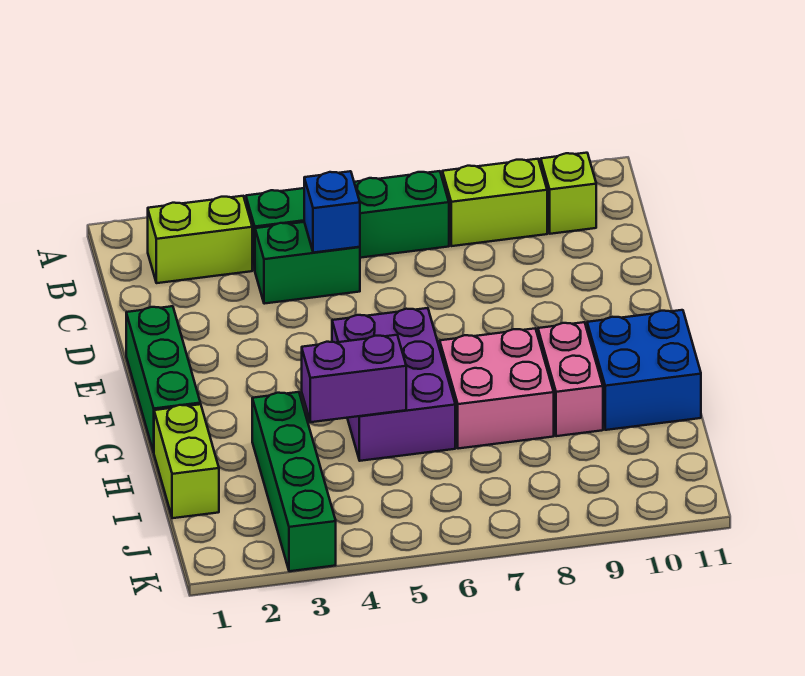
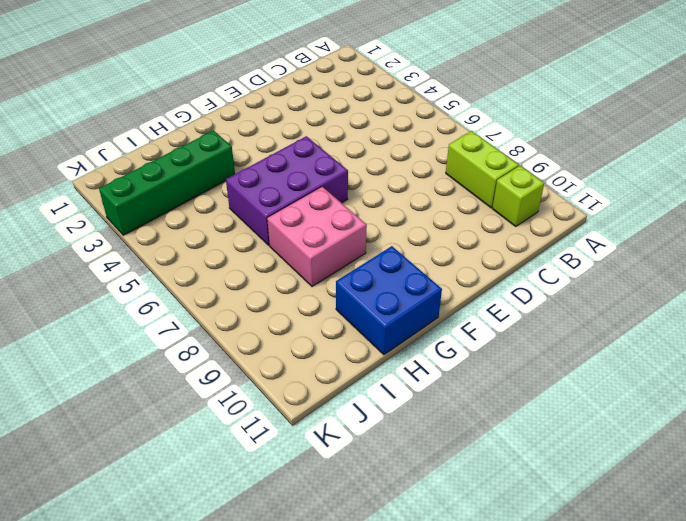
none -> lime 1x2 brick [148,196,252,283]
none -> green 1x4 brick [246,171,449,270]
none -> green 1x2 brick [255,222,360,304]

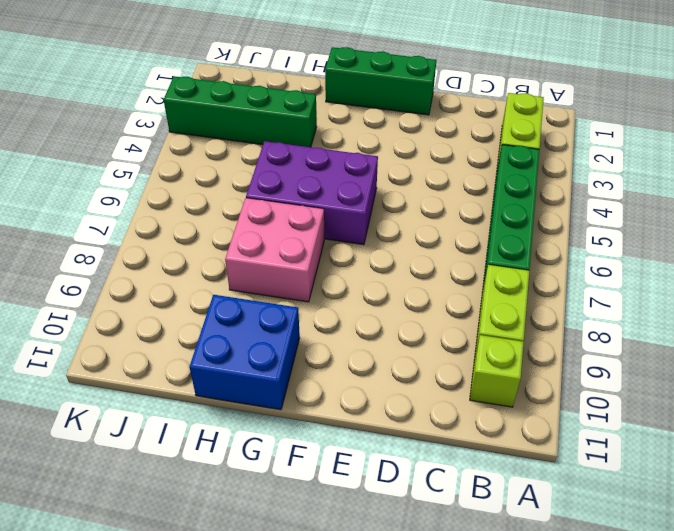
none -> green 1x2 brick [255,222,360,304]
none -> pink 1x2 brick [538,322,603,436]
none -> lime 1x2 brick [154,404,219,518]

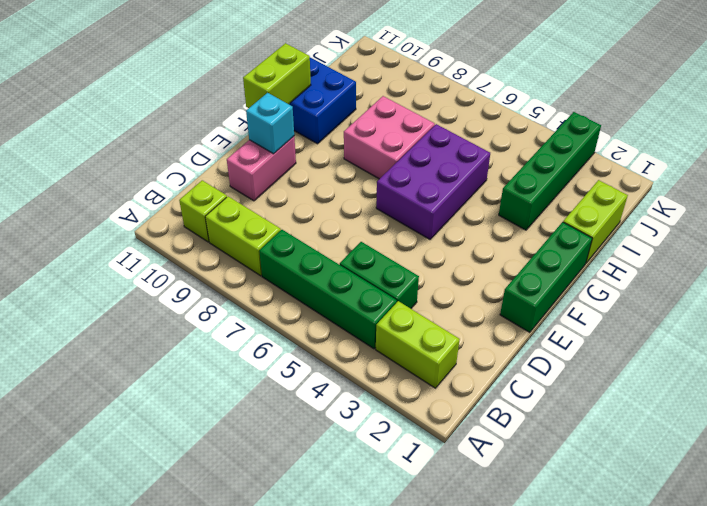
pink 1x2 brick [227,136,296,201] -> pink 1x2 brick moved to [538,322,603,436]
cyan 1x1 brick [246,93,294,154] -> none
lime 1x2 brick [243,43,311,108] -> none
none -> blue 1x1 brick [304,171,360,253]
none -> purple 1x2 brick [302,335,406,422]

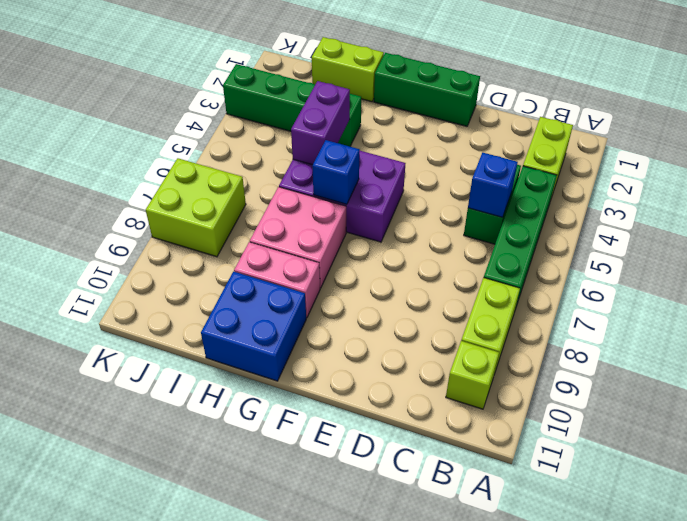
blue 1x1 brick [312,140,360,204] -> none
lime 2x2 brick [146,158,246,257] -> none

